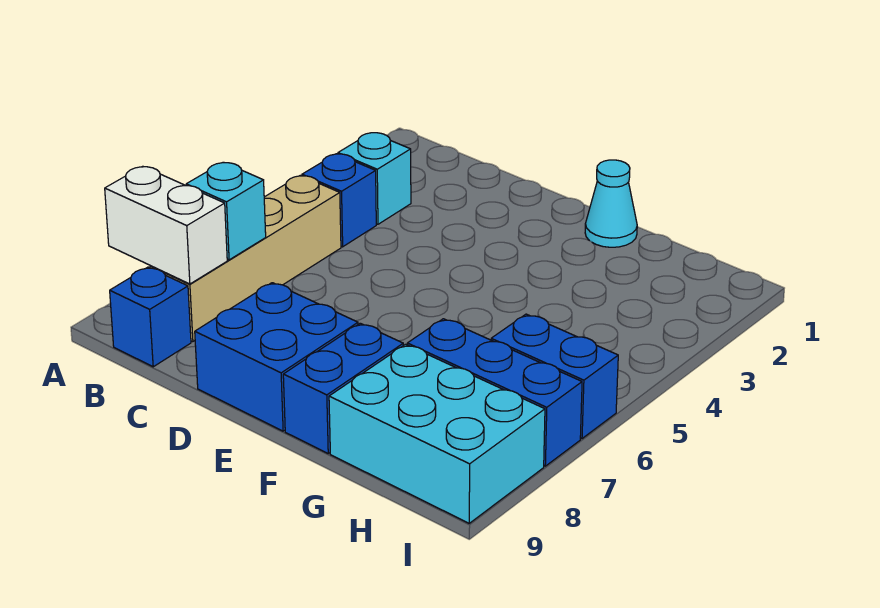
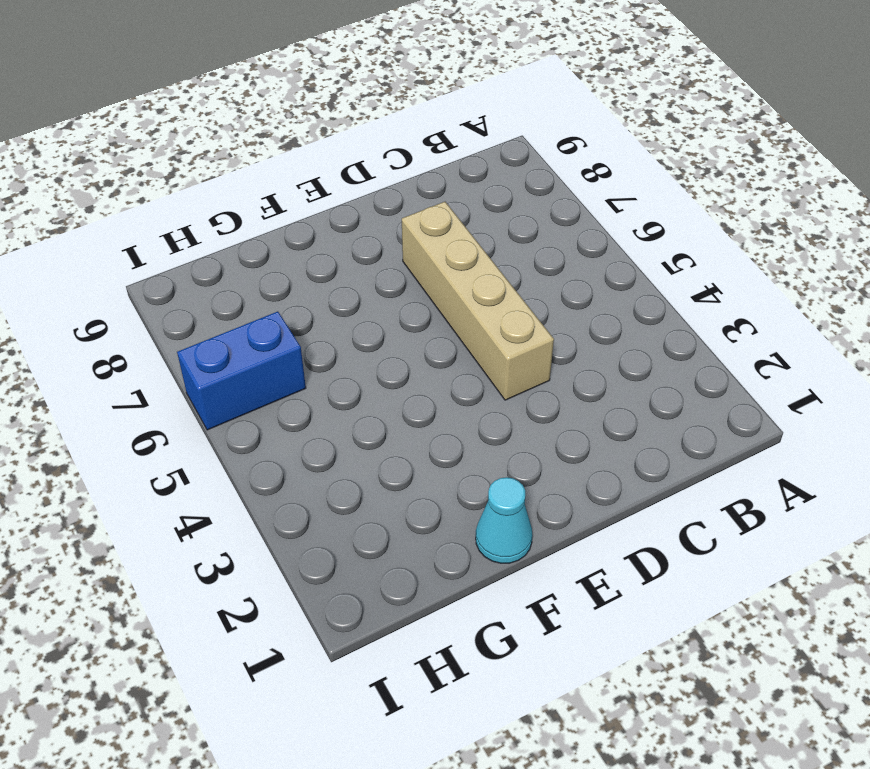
tan 1x4 brick [402,202,554,400] -> tan 1x4 brick moved to [150,175,341,342]
none -> cyan 1x1 brick [338,133,411,224]
none -> blue 1x1 brick [302,154,376,247]
none -> blue 1x1 brick [110,267,191,367]

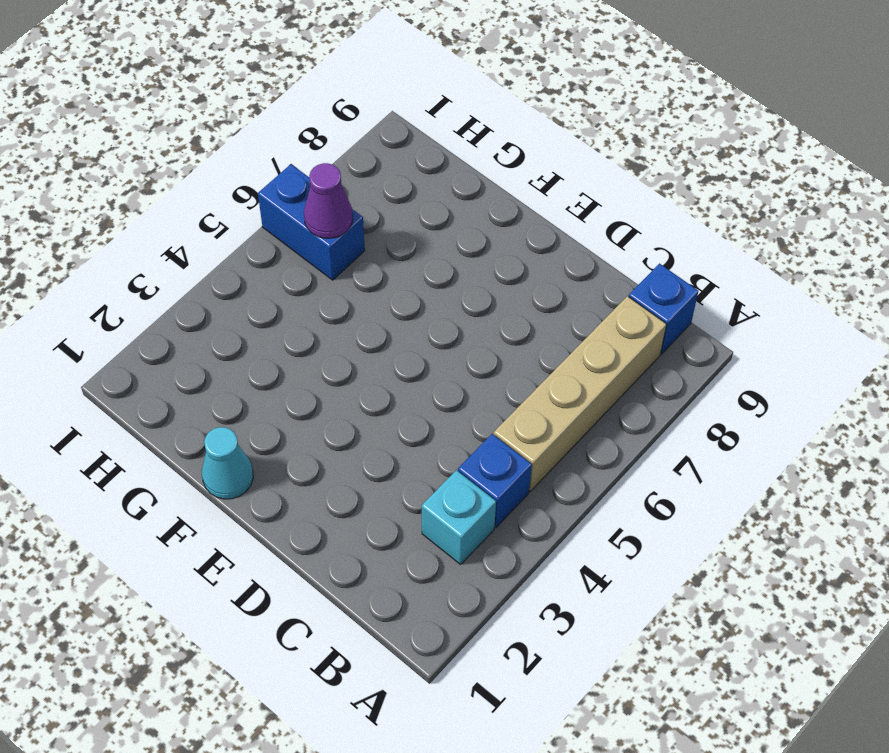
purple 1x1 cone [304,163,353,238] -> none
none -> blue 2x2 brick [195,283,358,431]
none -> blue 1x2 brick [283,323,403,453]
none -> blue 1x3 brick [407,319,582,466]

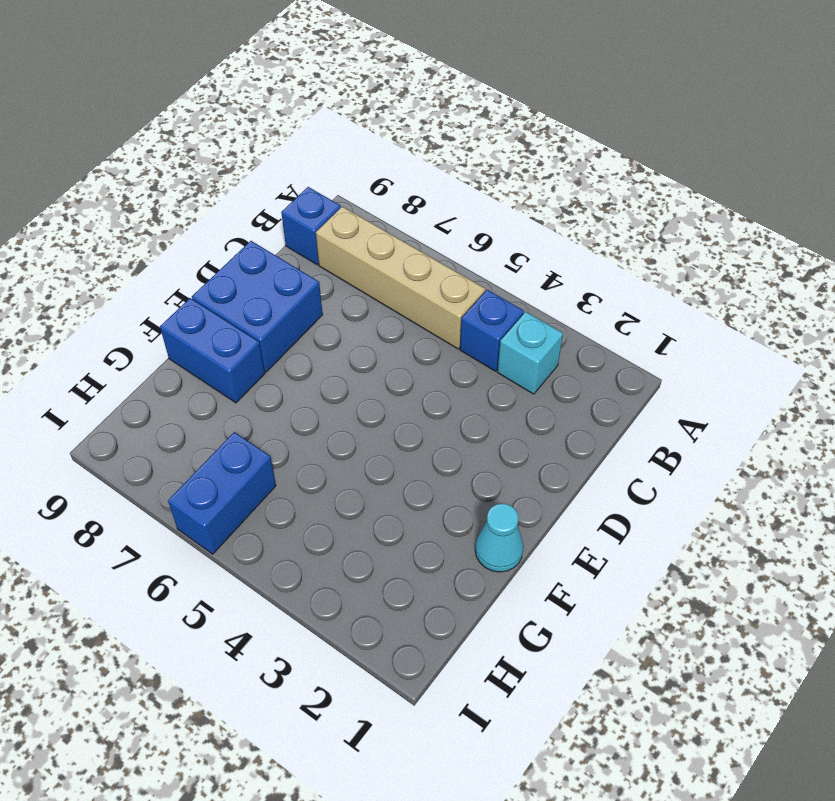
none -> blue 1x3 brick [407,319,582,466]
none -> cyan 2x3 brick [329,344,545,523]
none -> white 1x2 brick [105,166,227,284]

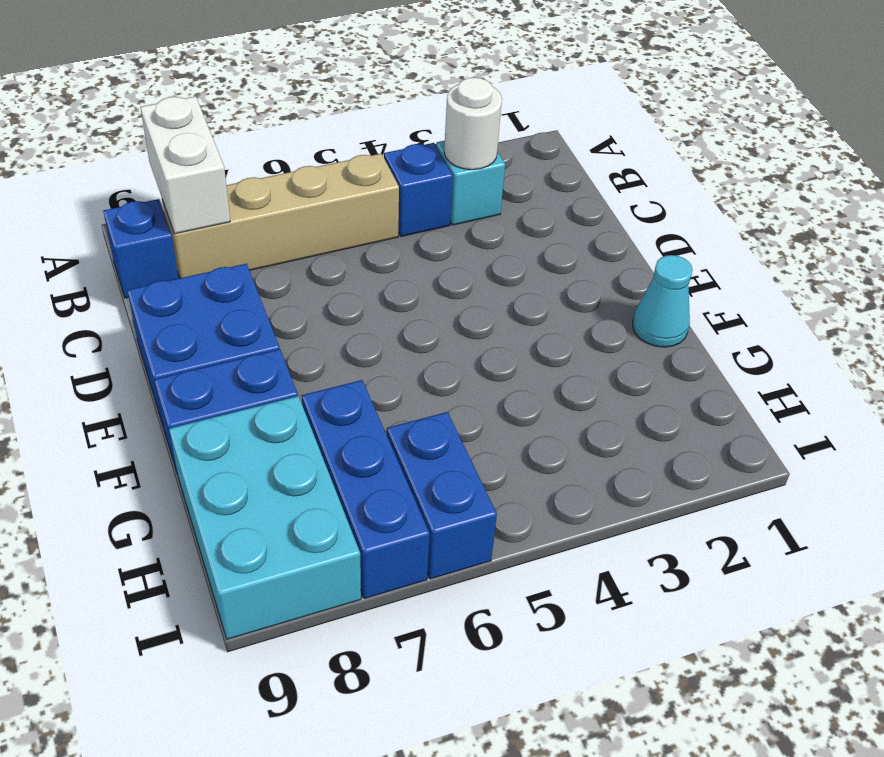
white 1x1 round brick [444,77,502,170] -> none
none -> cyan 1x1 brick [186,162,266,260]

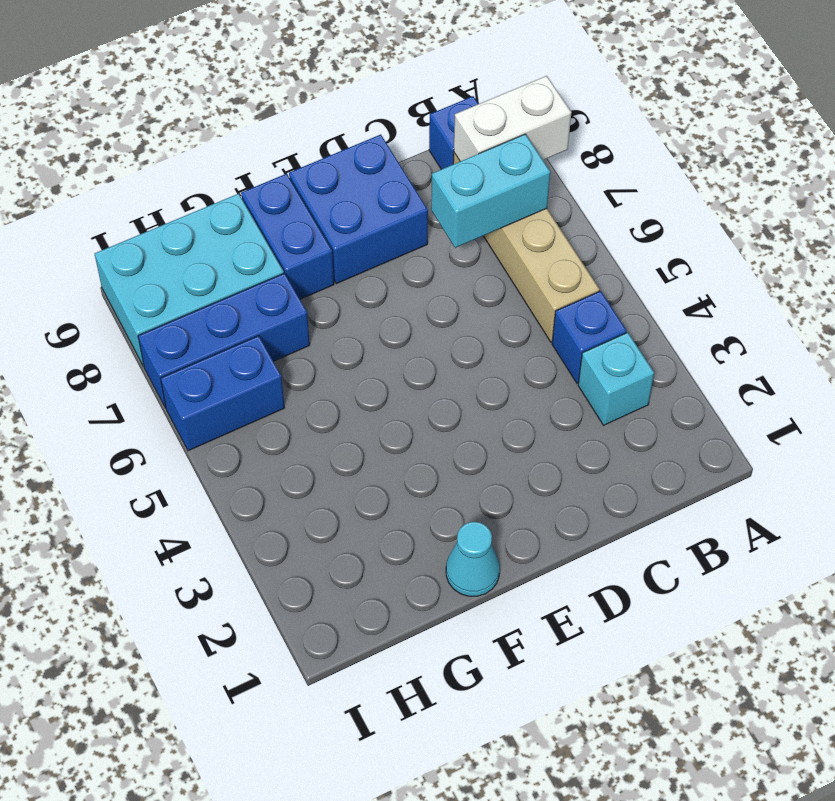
cyan 1x2 brick [431,134,550,248] -> cyan 1x1 brick [186,162,266,260]

